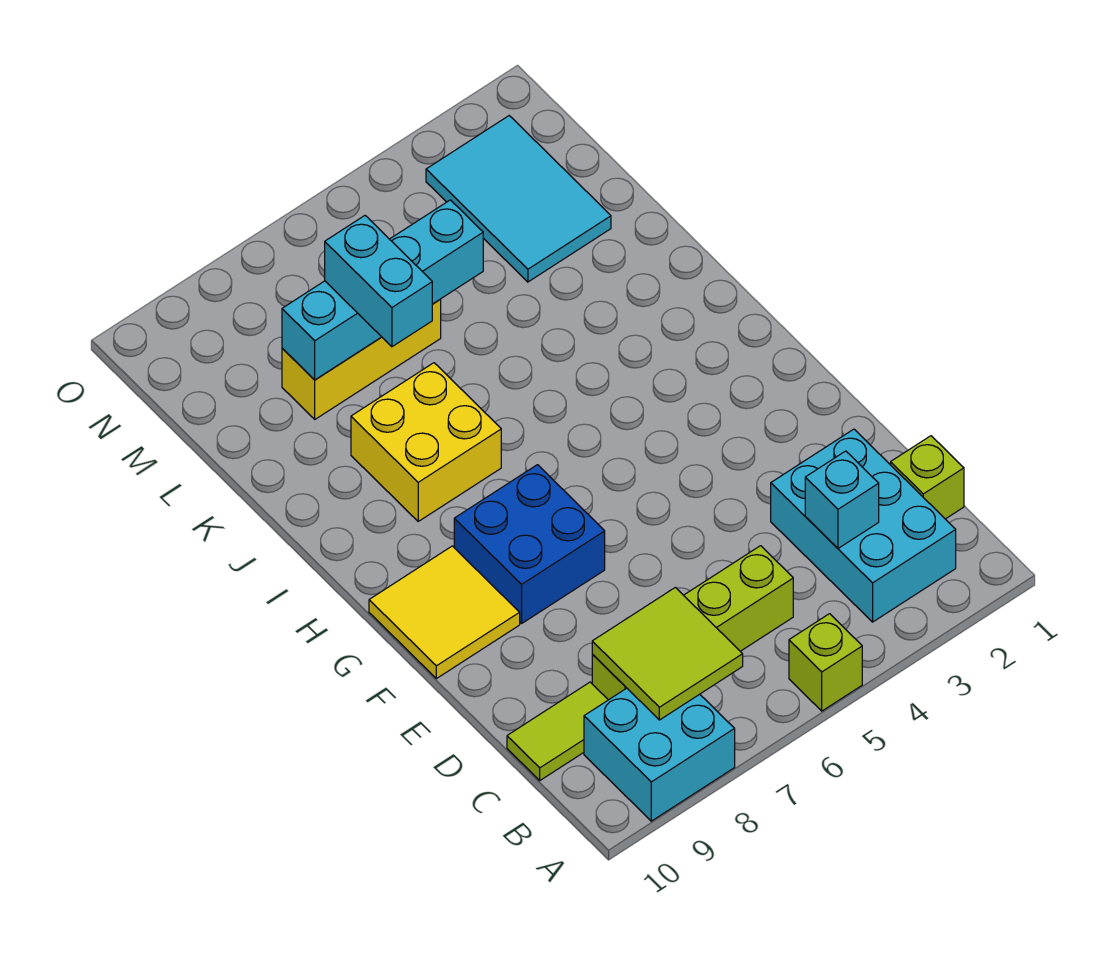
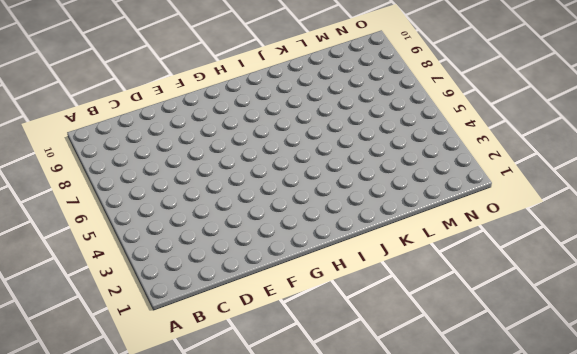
none -> lime 1x1 brick [789,614,862,711]
none -> cyan 2x2 brick [584,688,735,821]
none -> cyan 2x3 brick [771,429,956,622]

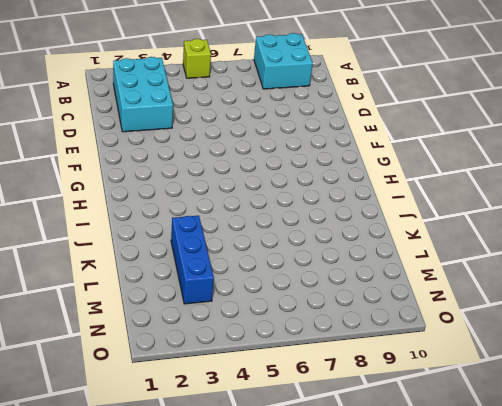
blue 1x3 brick [171,216,214,304] -> cyan 2x3 tile [426,116,611,282]
none -> lime 1x1 brick [891,436,964,519]
none -> lime 1x4 brick [592,546,793,700]
none -> lime 1x2 tile [507,682,608,780]

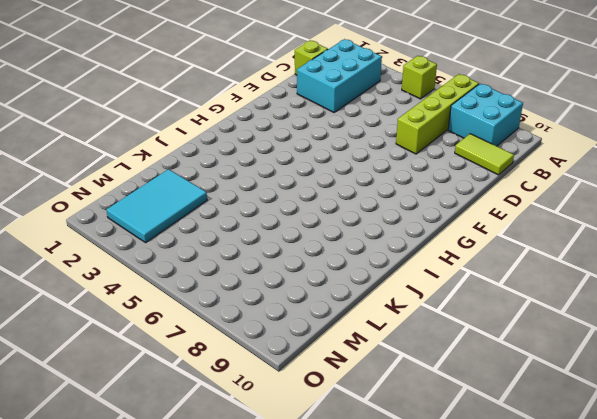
lime 1x4 brick [396,74,479,154] -> lime 1x4 brick turned to [592,546,793,700]
none -> blue 2x2 brick [454,465,605,623]
none -> yellow 2x2 tile [369,546,520,679]
none -> yellow 2x2 brick [351,363,501,521]

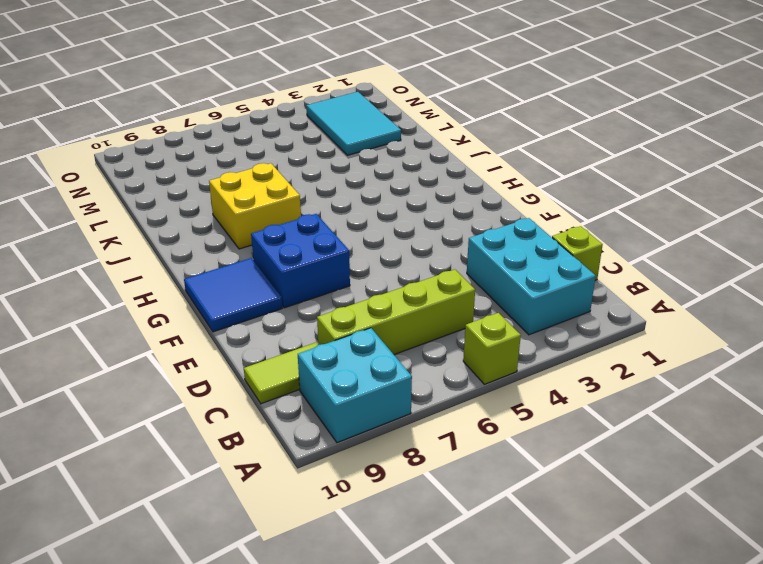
blue 2x2 tile [184,258,282,332] -> yellow 2x2 tile [369,546,520,679]
none -> yellow 1x3 brick [282,300,441,419]
none -> lime 2x2 tile [592,587,743,720]
none -> cyan 1x1 brick [805,451,879,548]

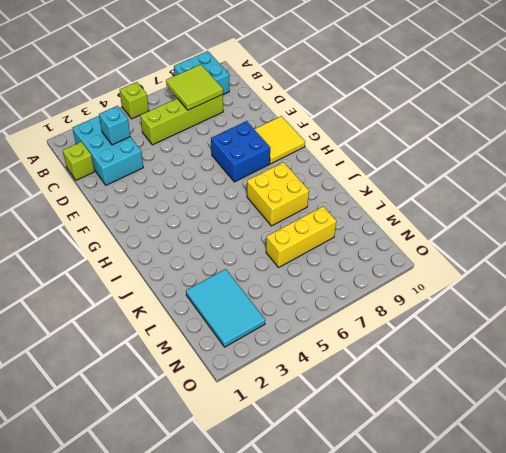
none -> lime 1x2 tile [507,682,608,780]
none -> cyan 1x4 brick [282,200,483,380]
none -> cyan 1x2 brick [325,216,432,347]

